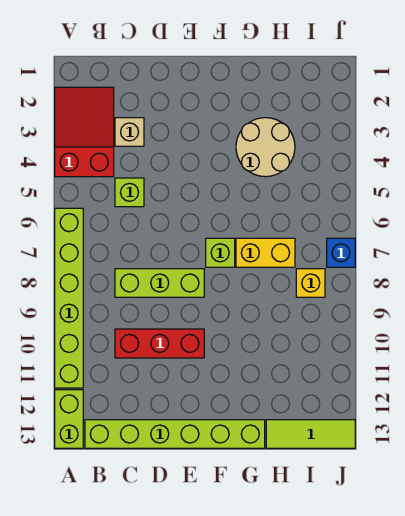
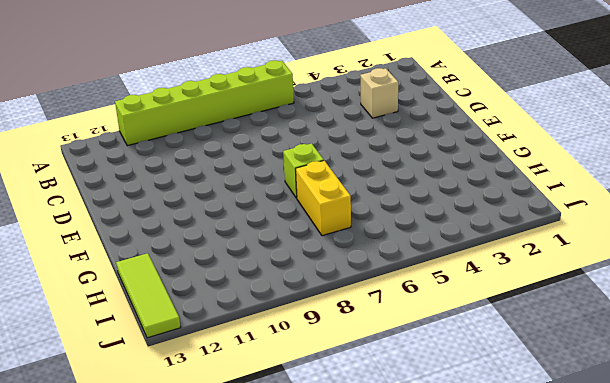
none -> red 2x3 slope [55,87,114,177]
none -> lime 1x2 brick [55,390,83,448]
none -> lime 1x6 brick [85,420,265,448]

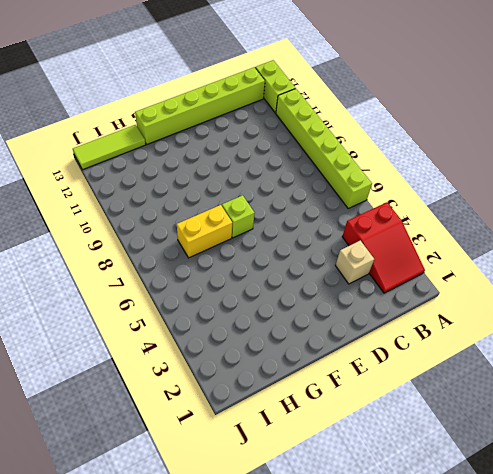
none -> lime 1x1 brick [115,178,144,207]
none -> lime 1x3 brick [115,269,204,297]
none -> red 1x3 brick [115,329,204,358]

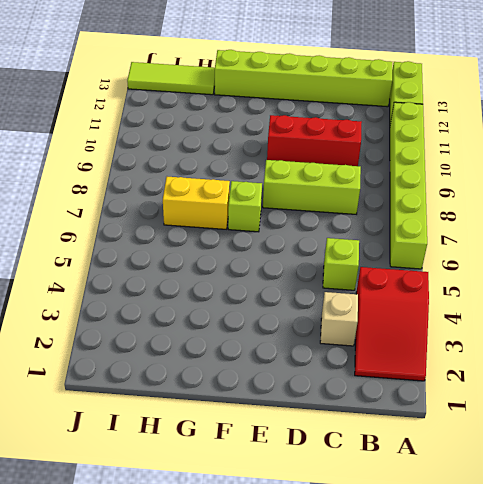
none -> tan 2x2 round brick [236,118,295,177]
none -> yellow 1x1 brick [296,269,325,297]
none -> blue 1x1 brick [327,238,355,267]

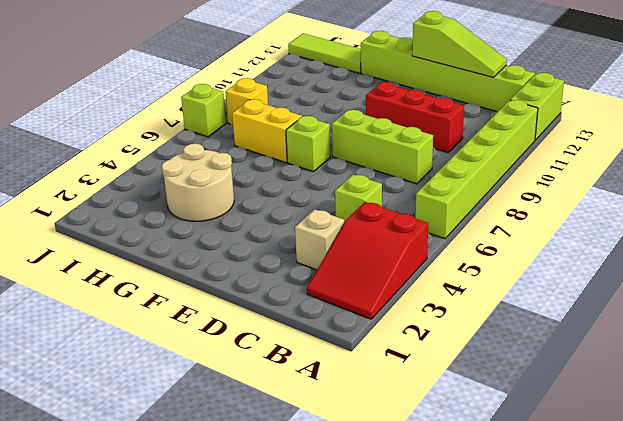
lime 1x3 slope [412,11,507,77] -> none
lime 1x1 brick [181,84,226,137] -> blue 1x1 brick [327,238,355,267]

